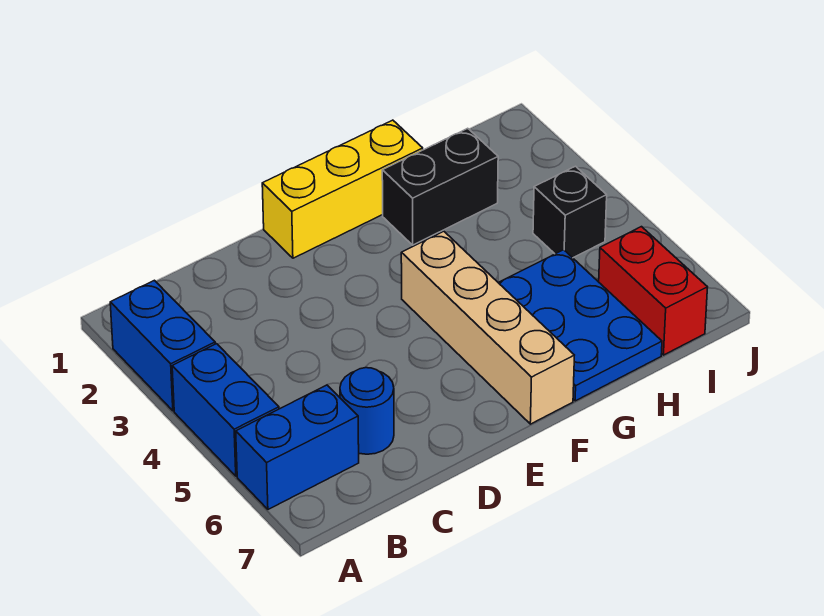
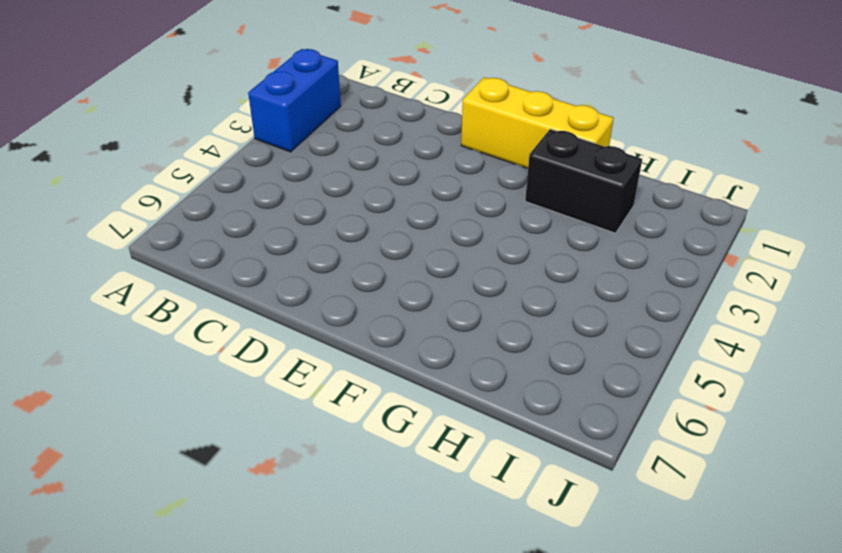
none -> blue 1x2 brick [172,344,279,476]
none -> blue 1x2 brick [236,385,359,509]

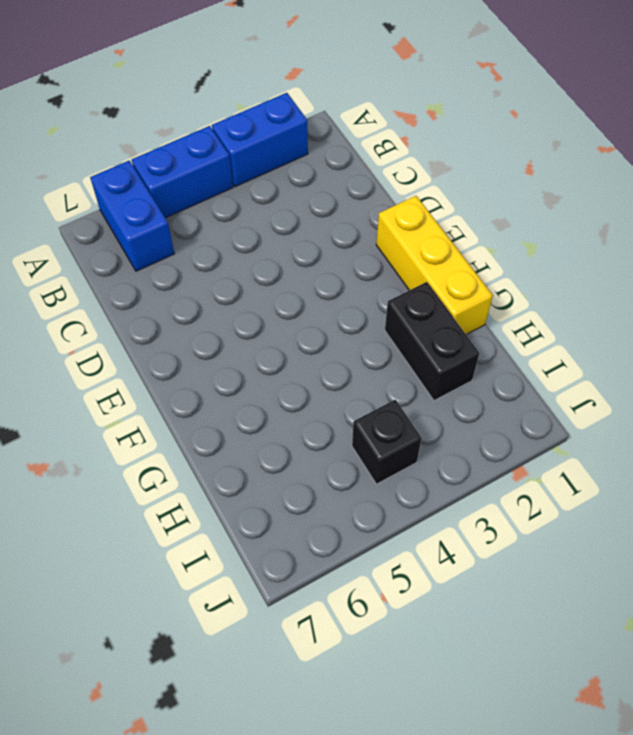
none -> blue 1x1 round brick [340,368,394,454]
none -> tan 1x4 brick [401,231,574,424]

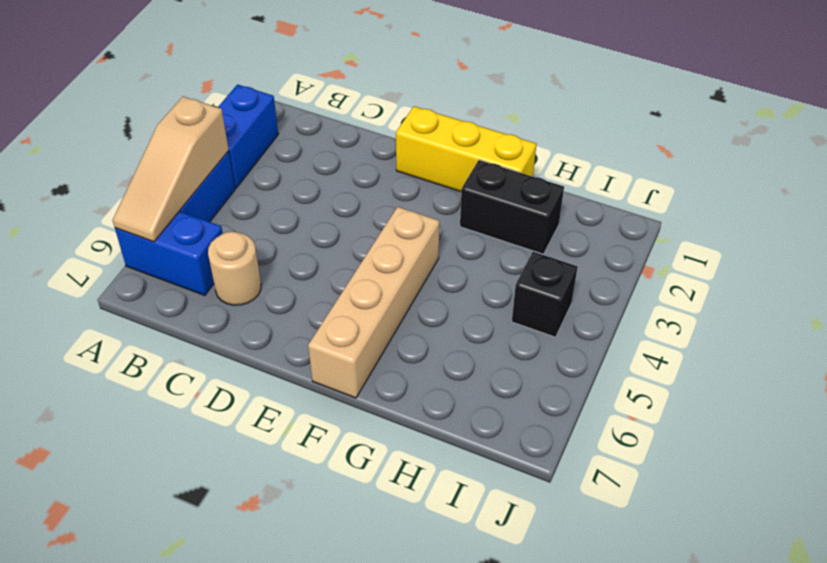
tan 1x3 slope [113,97,229,242] -> none
tan 1x1 round brick [208,232,261,305] -> blue 1x1 round brick [340,368,394,454]
none -> blue 2x3 plate [498,250,662,401]
none -> red 1x2 brick [599,227,708,355]

